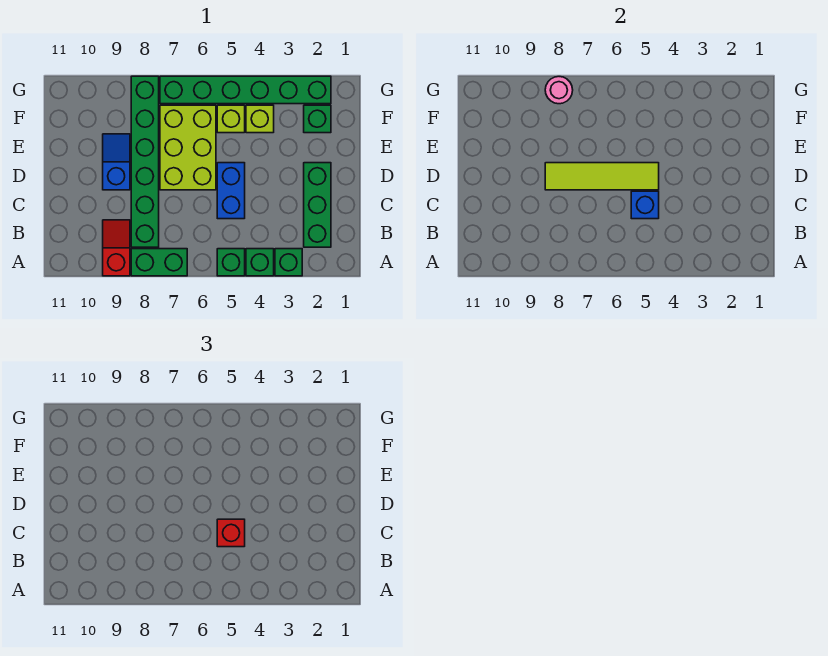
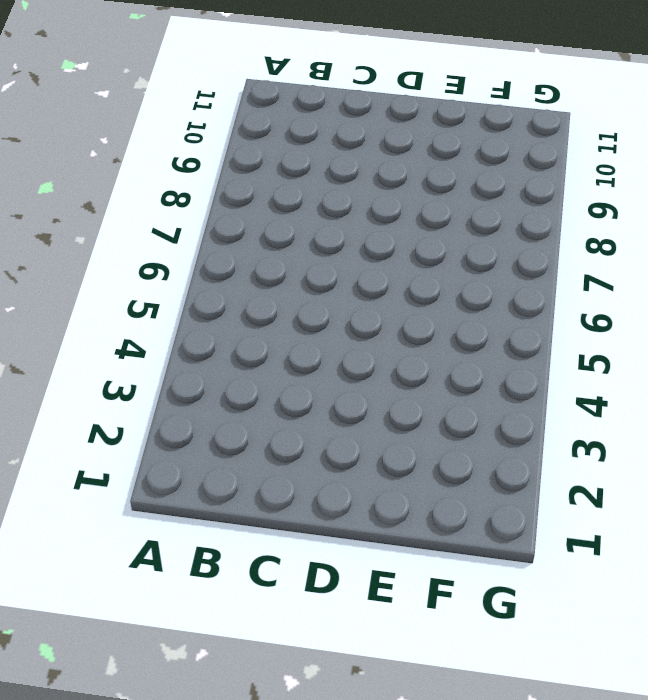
none -> green 1x1 brick [275,249,302,276]
none -> green 1x1 brick [246,249,274,276]
none -> green 1x1 brick [217,249,245,276]

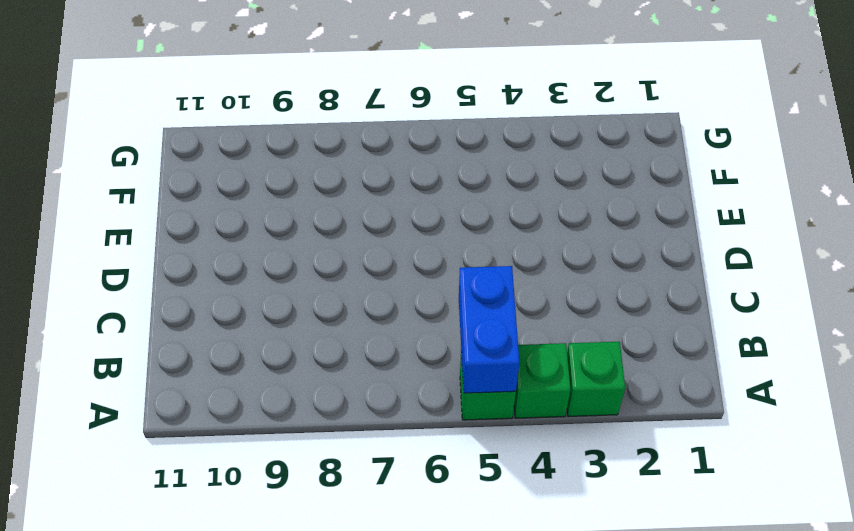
blue 1x2 brick [459,266,519,393] -> blue 1x2 brick moved to [217,163,245,219]
none -> green 1x2 brick [131,249,187,276]
none -> red 1x2 slope [103,220,130,276]
none -> green 1x3 brick [304,163,331,247]

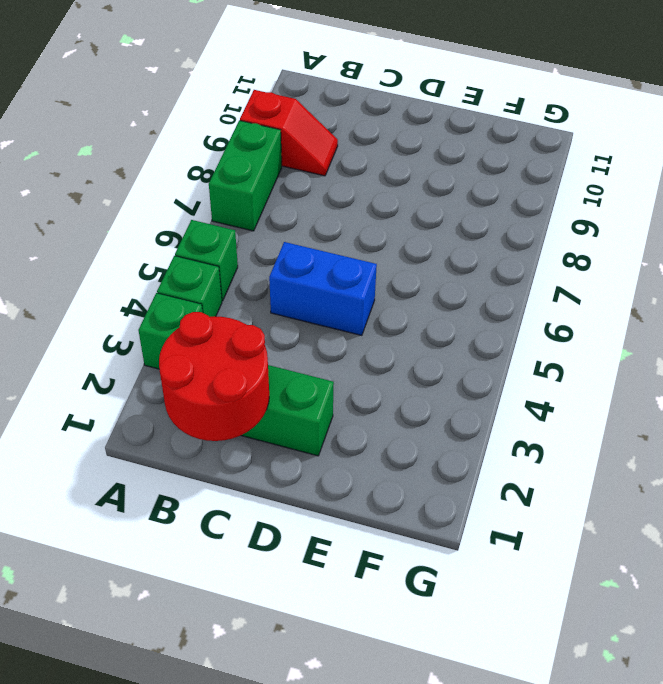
red 2x2 round brick [159,312,269,441] -> none
none -> green 1x6 brick [131,76,159,247]
none -> lime 2x3 brick [160,105,216,190]
none -> blue 1x2 slope [103,134,130,190]

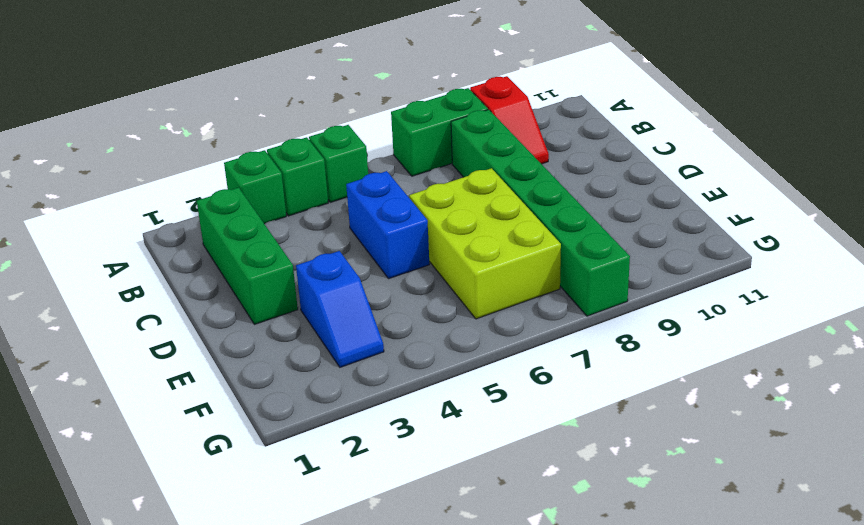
blue 1x2 slope [296,251,384,367] -> blue 1x2 slope moved to [103,134,130,190]
none -> green 1x1 brick [304,105,331,133]
none -> lime 1x1 brick [246,105,274,133]
none -> lime 1x1 brick [217,105,245,133]

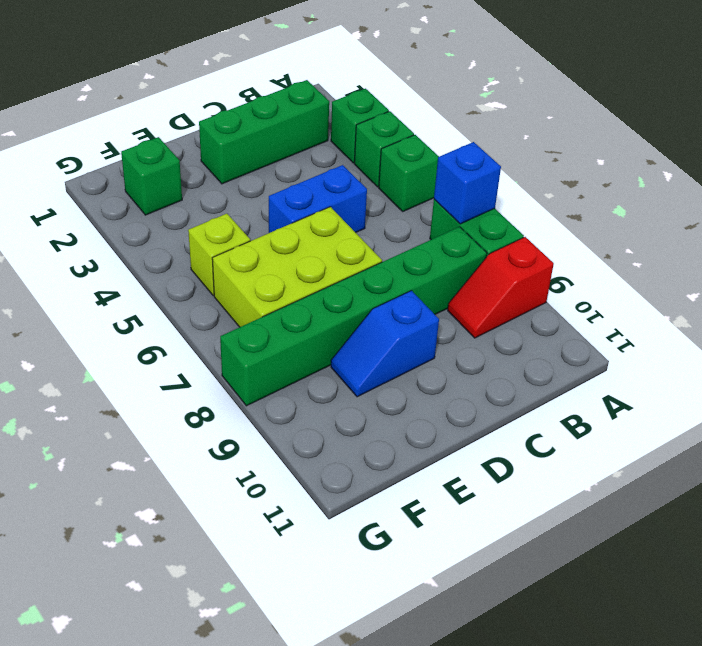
blue 1x1 brick [434,142,501,224] -> blue 1x1 brick moved to [631,191,659,219]
none -> lime 1x1 brick [246,105,274,133]
none -> green 1x6 brick [160,76,331,104]
none -> lime 1x4 tile [545,163,659,190]

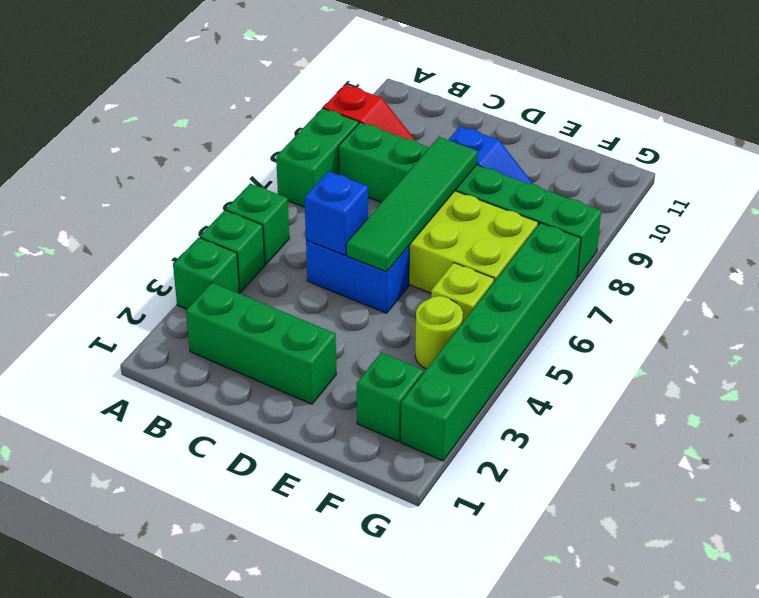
green 1x4 tile [347,137,478,272] -> lime 1x4 tile [545,163,659,190]
lime 1x1 round brick [415,296,463,369] -> lime 1x1 brick [246,105,274,133]
none -> pink 1x1 round brick [545,77,573,104]
none -> red 1x1 brick [217,519,245,547]

